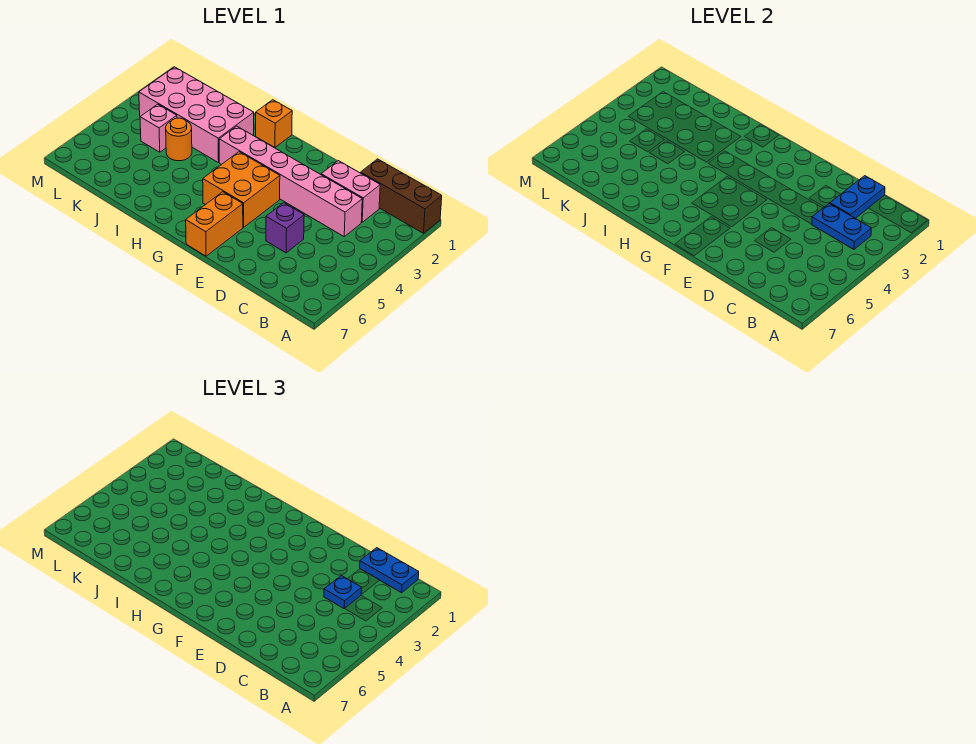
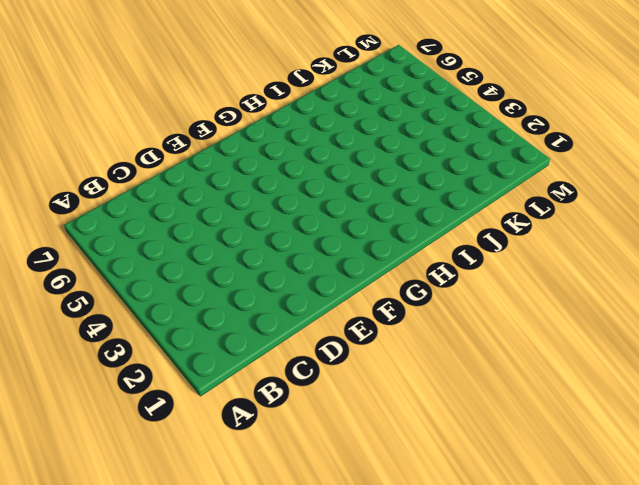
none -> brown 1x3 brick [361,159,442,233]
none -> pink 1x2 brick [321,161,380,222]
none -> pink 1x6 brick [219,126,362,236]

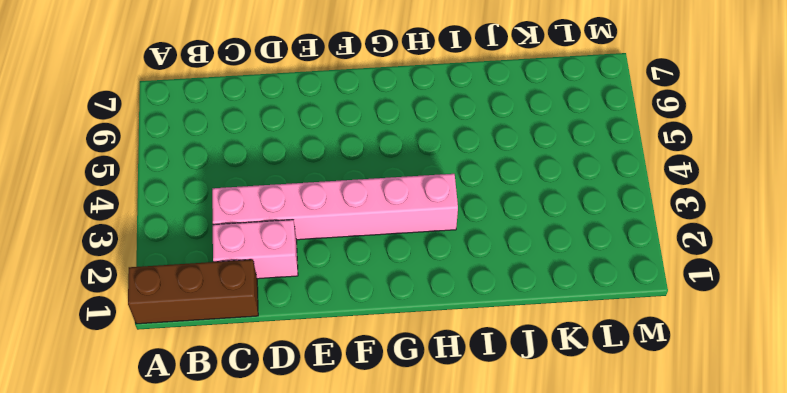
none -> purple 1x1 brick [266,203,304,253]
none -> orange 2x2 brick [203,152,280,227]
none -> orange 1x2 brick [186,192,243,256]

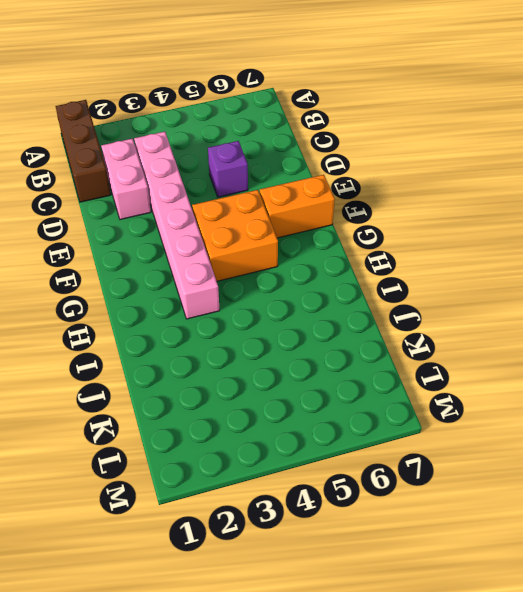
none -> orange 1x1 brick [256,100,292,148]
none -> pink 2x4 brick [139,67,254,163]
none -> orange 1x1 round brick [166,118,192,161]

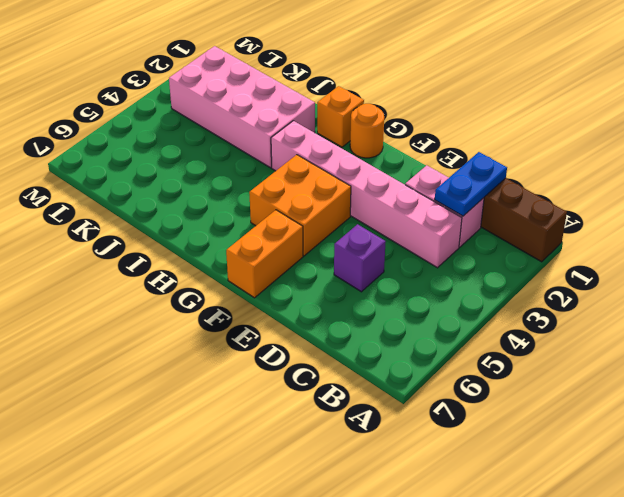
orange 1x1 round brick [350,104,384,158] -> orange 1x1 round brick moved to [166,118,192,161]
none -> pink 1x1 brick [140,104,177,152]
none -> blue 1x2 plate [812,204,871,249]
none -> blue 1x2 plate [360,548,419,593]

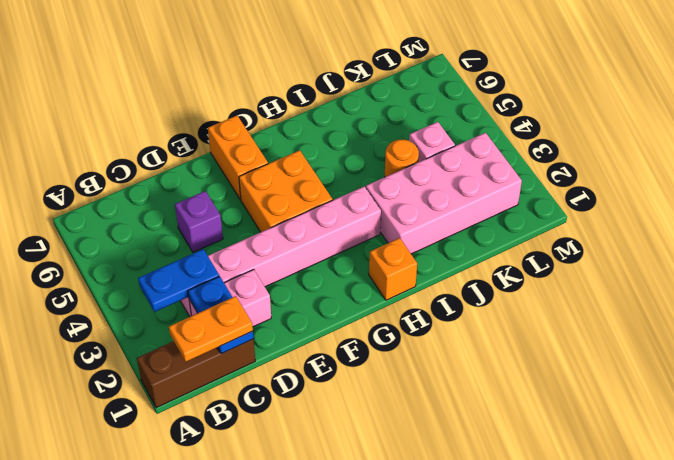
orange 1x2 plate [169,296,253,362] -> blue 1x2 plate [360,548,419,593]
none -> blue 1x1 plate [324,576,362,609]

